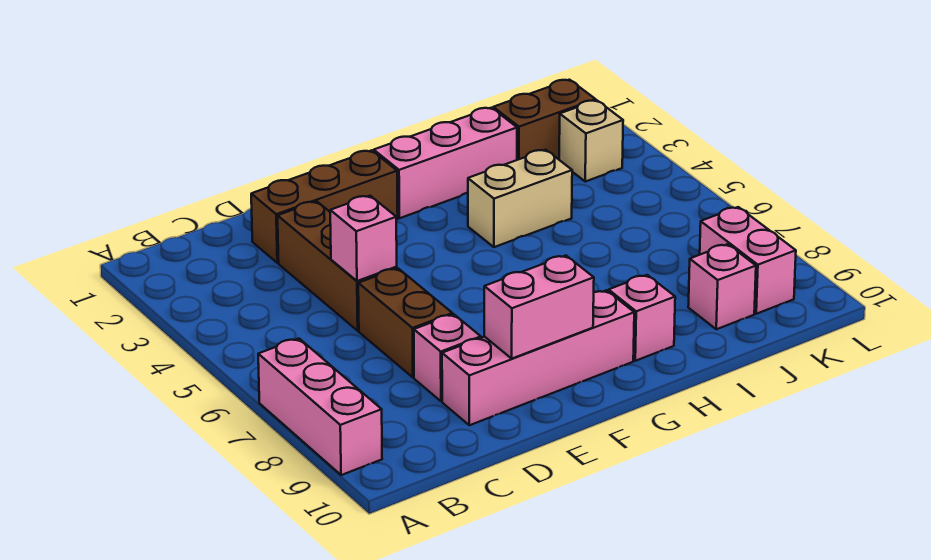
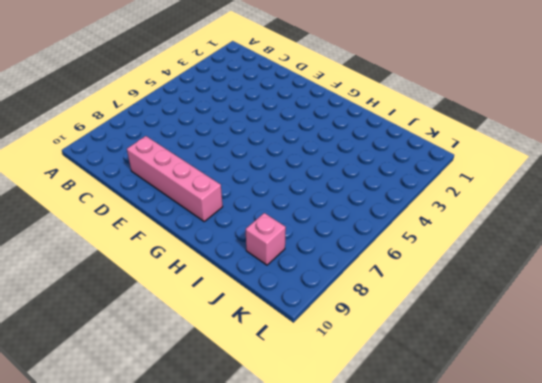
none -> pink 1x3 brick [258,339,382,475]
none -> brown 1x3 brick [251,150,398,263]
none -> brown 1x3 brick [278,201,397,331]

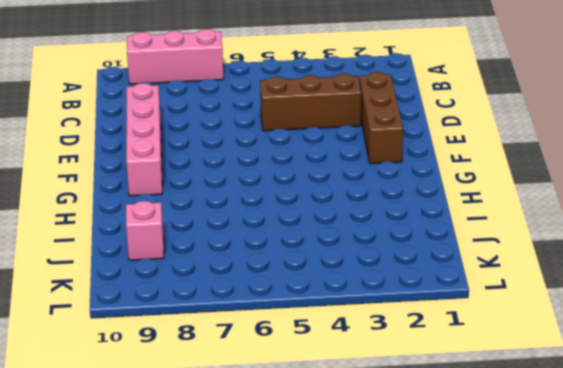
none -> brown 1x2 brick [358,268,452,377]
none -> pink 1x1 brick [414,314,481,401]
none -> pink 1x3 brick [374,108,517,218]

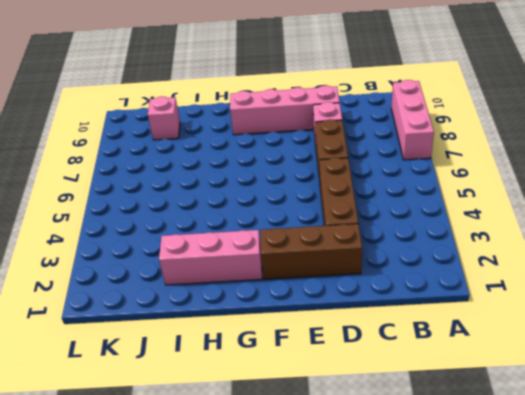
none -> tan 1x2 brick [468,150,572,247]
none -> pink 1x1 brick [609,275,675,361]
none -> brown 1x2 brick [493,80,596,160]

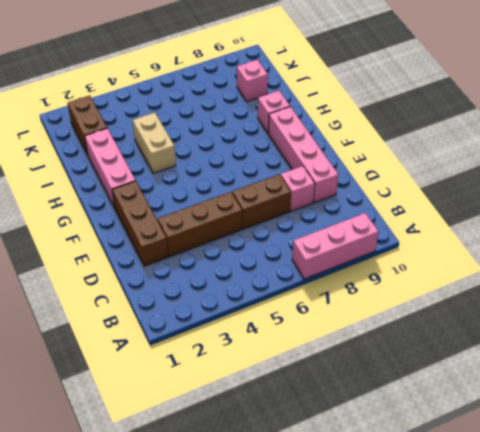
none -> tan 1x1 brick [559,100,623,181]
none -> pink 1x2 brick [700,207,796,314]
none -> pink 1x1 brick [330,196,397,281]

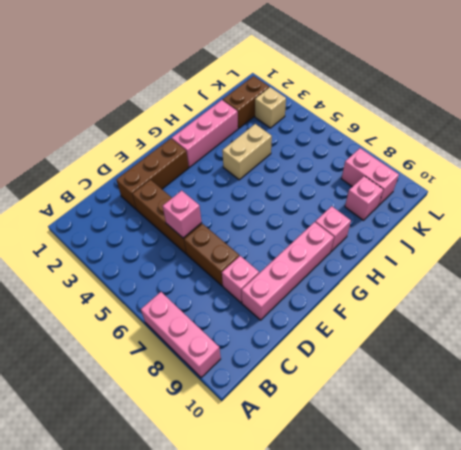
none -> pink 1x2 brick [484,256,594,358]

